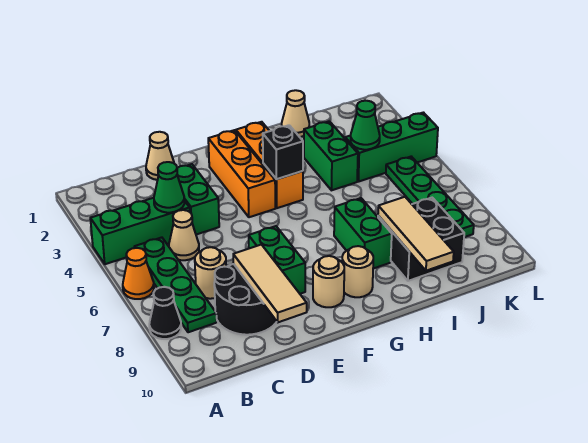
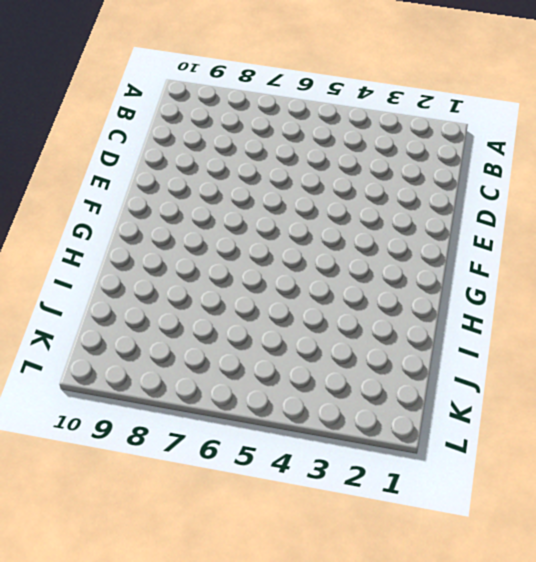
none -> green 1x3 brick [90,198,190,264]
none -> orange 1x1 cone [123,248,154,299]
none -> black 1x1 cone [149,287,181,339]

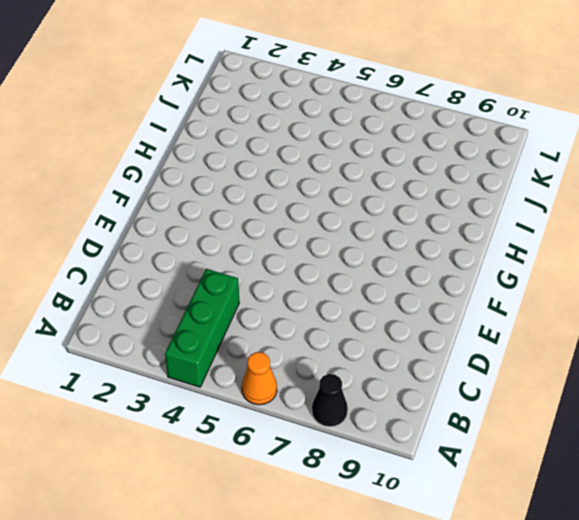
none -> green 1x4 plate [134,237,217,332]
none -> tan 1x1 cone [169,210,199,260]
none -> tan 1x1 round brick [195,247,226,299]

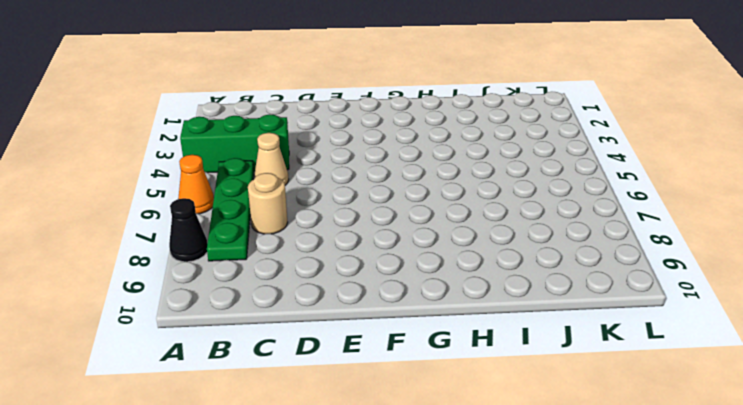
none -> black 2x2 round brick [214,264,277,335]
none -> tan 1x1 cone [146,132,174,180]
none -> green 1x2 brick [177,164,219,235]

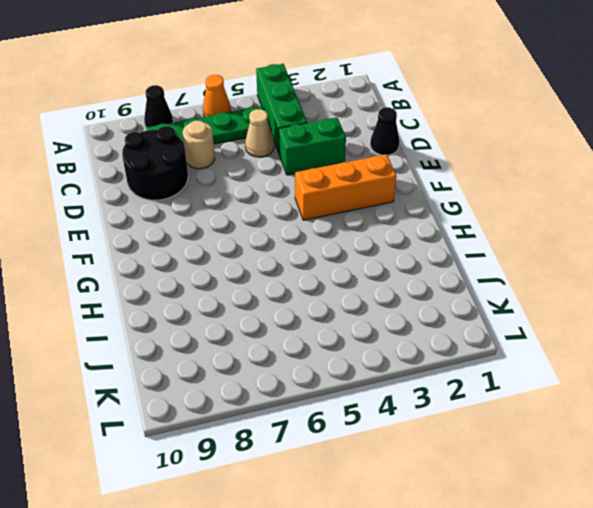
black 1x1 cone [370,107,400,155] -> tan 1x1 cone [146,132,174,180]
none -> green 1x2 brick [249,226,305,294]
none -> tan 1x1 round brick [313,256,344,307]
none -> orange 1x3 brick [236,122,303,208]

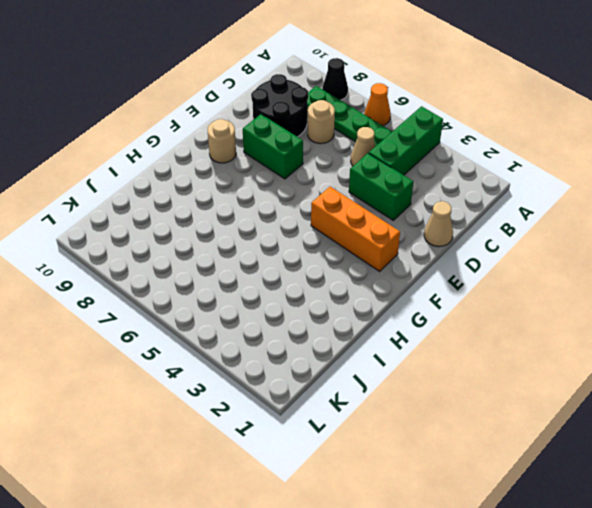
none -> orange 1x3 brick [236,122,303,208]
none -> tan 1x1 round brick [342,246,373,297]
none -> green 1x2 brick [334,198,392,269]

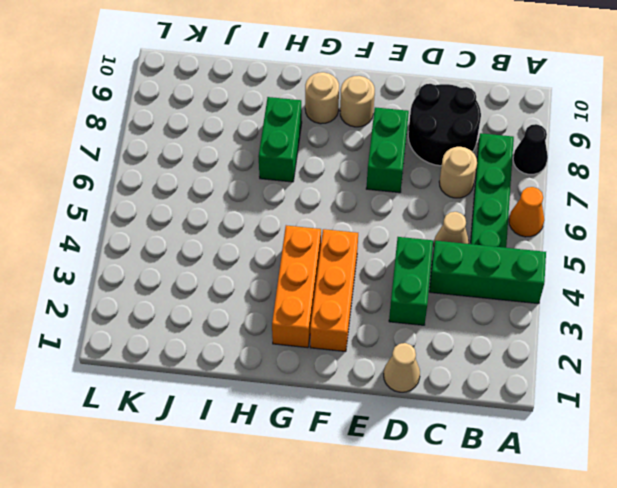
none -> tan 1x1 cone [282,90,309,137]
none -> green 1x2 brick [304,121,358,190]
none -> black 2x2 brick [378,198,464,281]

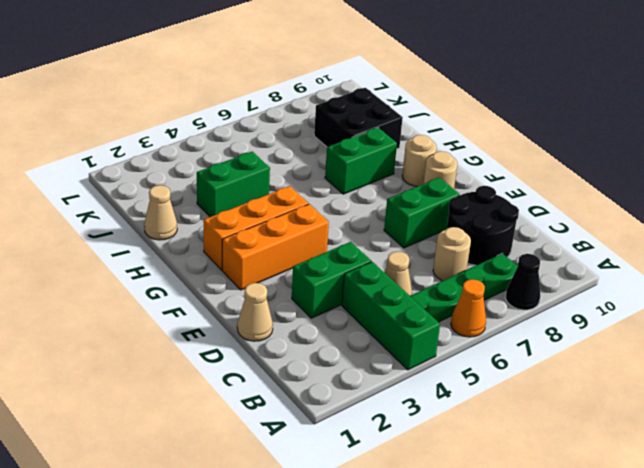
none -> green 1x3 brick [345,113,438,182]
none -> green 1x4 plate [386,157,474,237]
none -> green 1x1 cone [154,162,184,213]

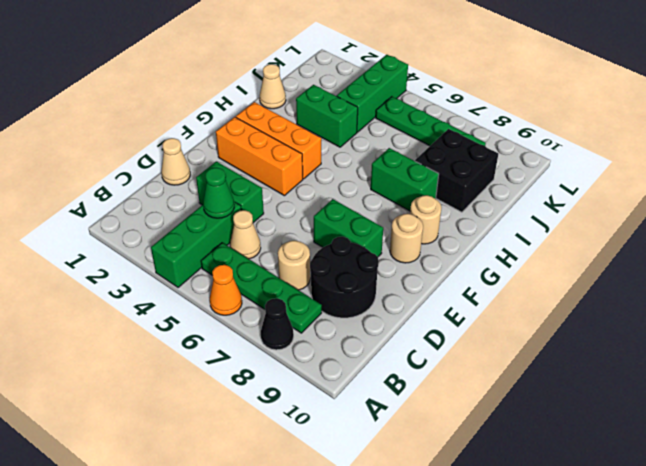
none -> tan 1x3 tile [233,245,307,322]
none -> black 1x1 brick [263,125,303,179]
none -> tan 1x3 tile [378,197,454,271]

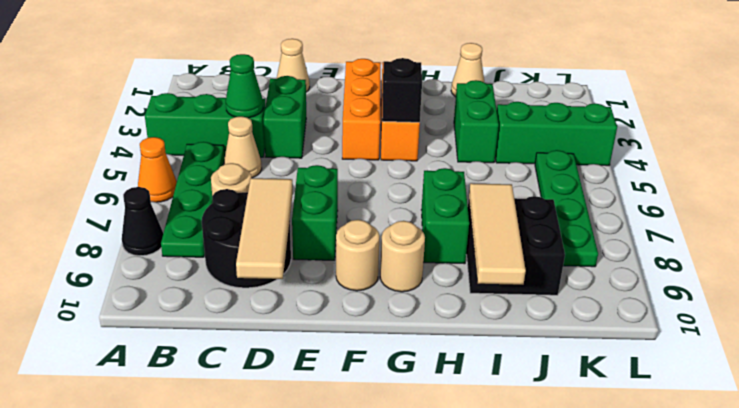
none -> green 1x1 cone [351,100,380,150]

